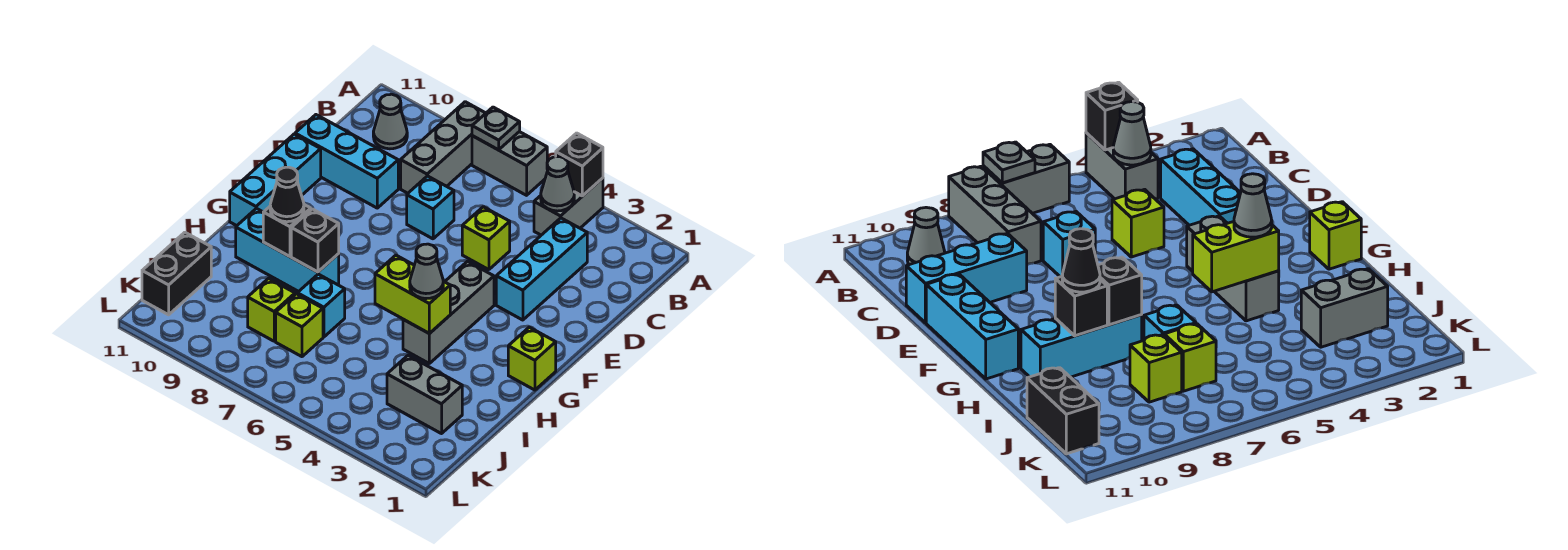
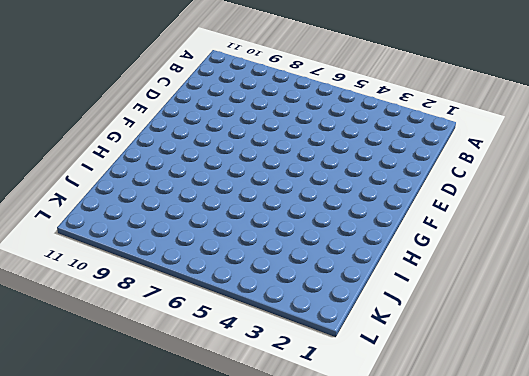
none -> grey 1x2 brick [534,178,603,235]
none -> grey 1x2 brick [472,132,547,195]
none -> grey 1x3 brick [401,102,486,193]

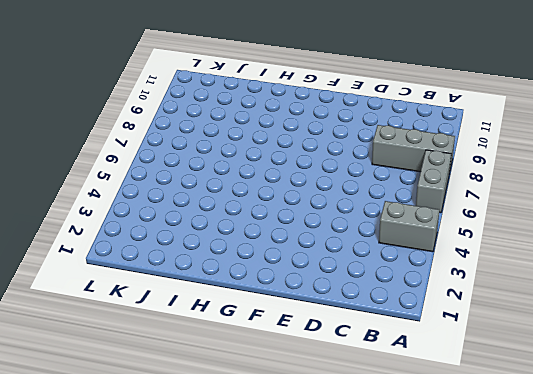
none -> grey 1x1 cone [373,94,407,149]
none -> cyan 1x3 brick [496,218,587,320]
none -> lime 1x1 brick [462,207,510,270]

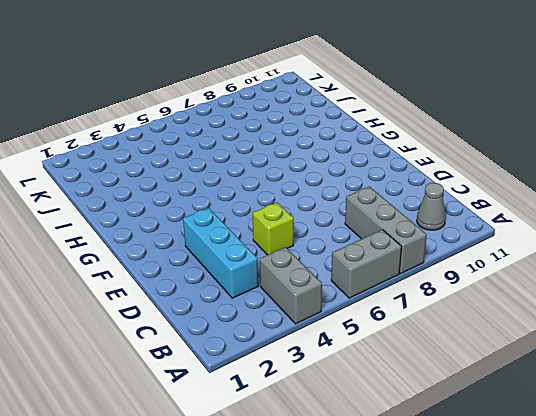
none -> cyan 1x1 brick [407,176,454,239]
none -> cyan 1x3 brick [295,115,398,208]
none -> cyan 1x3 brick [230,134,321,226]

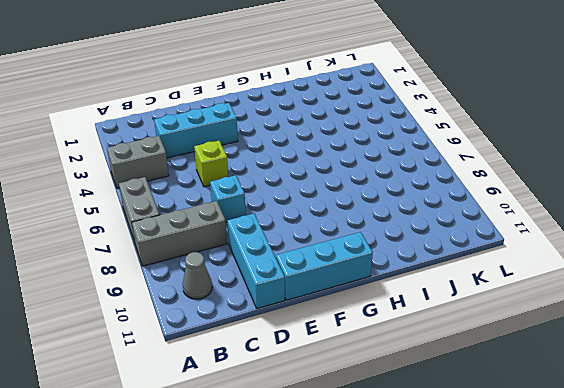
none -> grey 1x3 brick [403,261,494,363]
none -> lime 1x1 brick [508,327,556,390]
none -> cyan 1x3 brick [236,208,339,292]

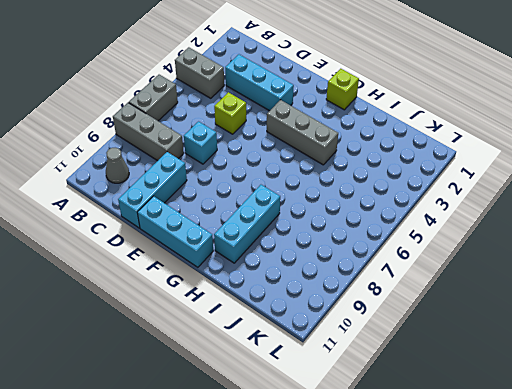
none -> cyan 1x1 brick [297,274,345,337]
none -> grey 1x2 brick [387,356,462,434]
none -> lime 1x1 brick [276,294,323,357]

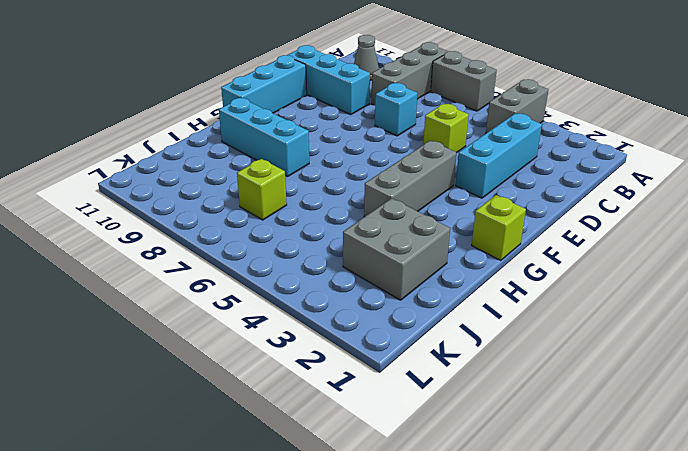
grey 2x2 brick [343,198,450,300] -> grey 1x2 brick [387,356,462,434]
none -> cyan 1x1 brick [297,274,345,337]
none -> lime 1x1 brick [248,279,295,341]
none -> black 1x2 brick [142,232,211,315]

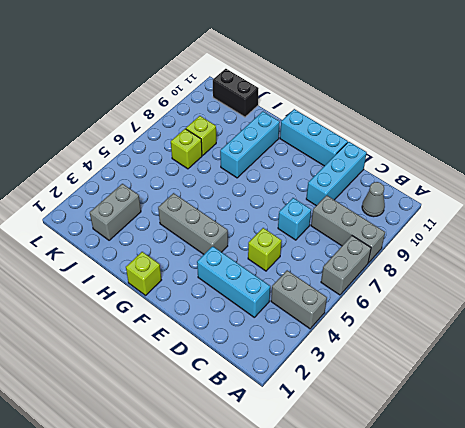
none -> cyan 1x1 brick [297,274,345,337]
none -> black 1x1 brick [556,133,603,196]
none -> grey 1x1 plate [472,107,520,150]

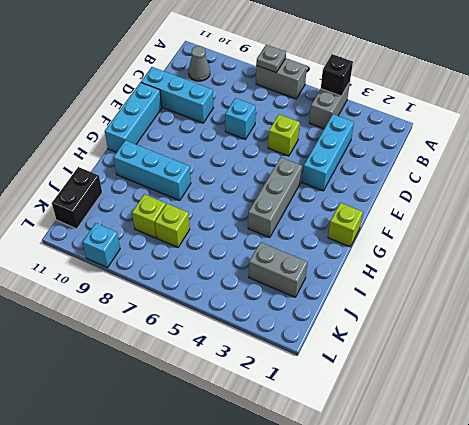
cyan 1x1 brick [83,223,120,268] -> cyan 1x1 brick moved to [297,274,345,337]
none -> grey 1x3 brick [401,102,486,193]
none -> grey 1x1 cone [541,157,574,211]
none -> lime 1x2 brick [375,255,450,334]

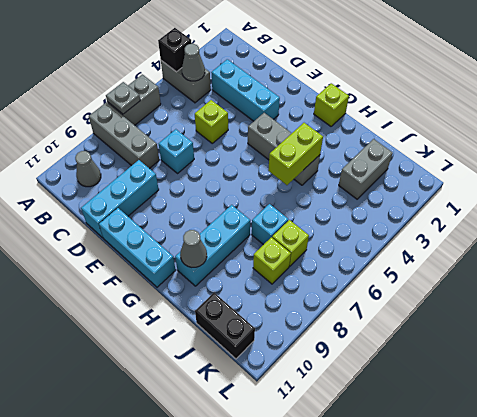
grey 1x1 cone [180,230,207,267] -> grey 1x1 cone moved to [410,244,443,299]
none -> black 1x1 brick [291,209,339,272]
none -> black 1x1 brick [263,205,311,257]
none -> black 1x1 cone [270,167,304,222]

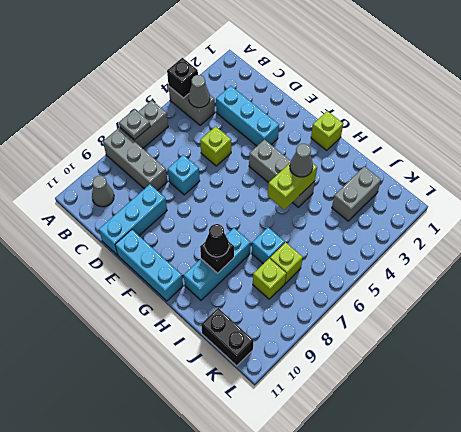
none -> black 1x1 brick [291,209,339,272]

